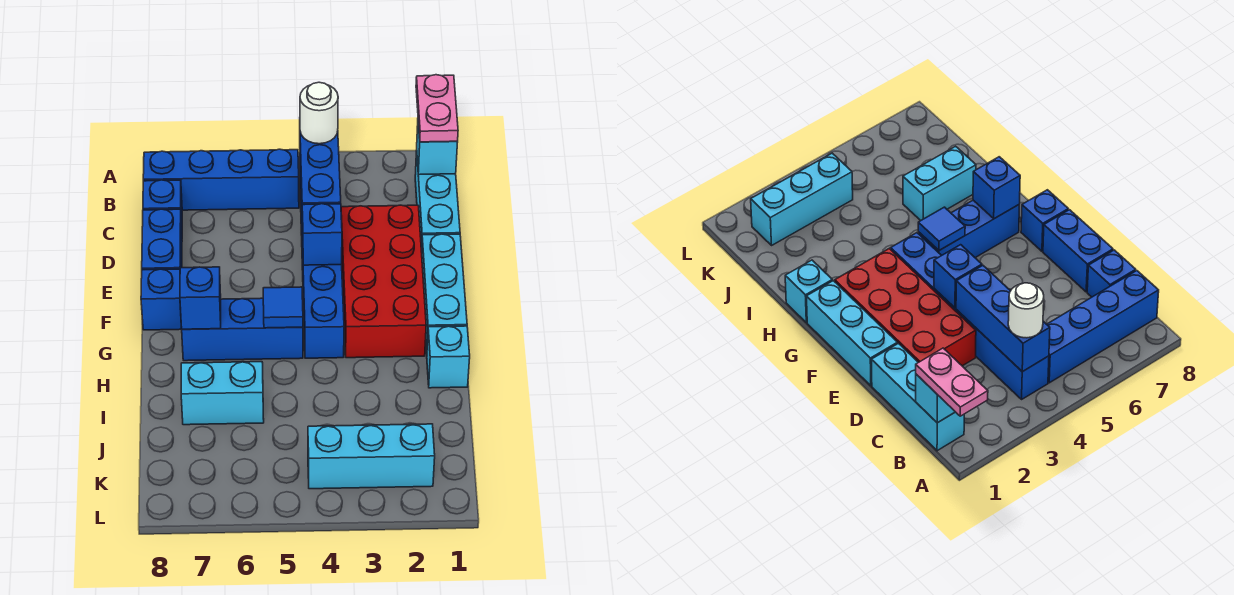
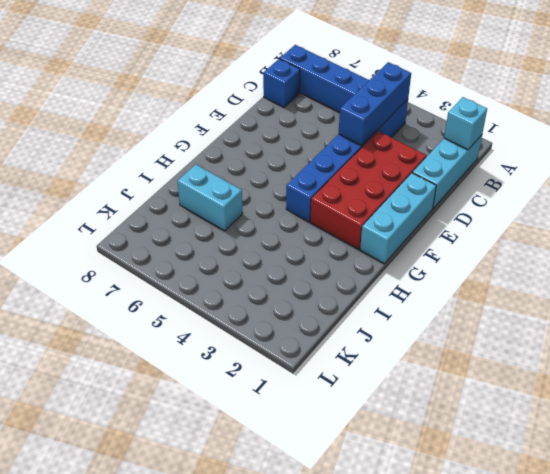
none -> blue 1x2 brick [142,209,182,270]
none -> blue 1x1 brick [141,269,182,330]
none -> blue 1x3 brick [182,298,303,361]

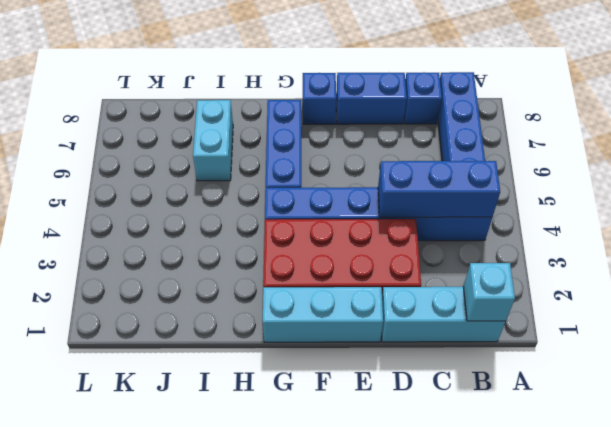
none -> cyan 1x1 brick [427,326,470,388]
none -> cyan 1x3 brick [308,424,435,489]
none -> blue 1x1 brick [302,204,342,265]

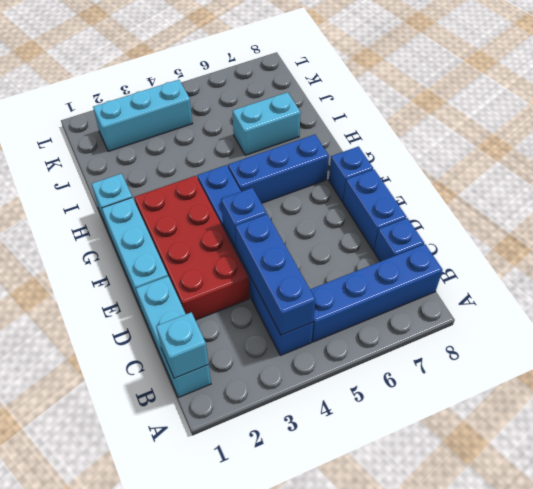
none -> blue 1x1 tile [263,287,303,328]
none -> blue 1x1 brick [180,267,221,329]
none -> pink 1x2 plate [416,75,458,142]

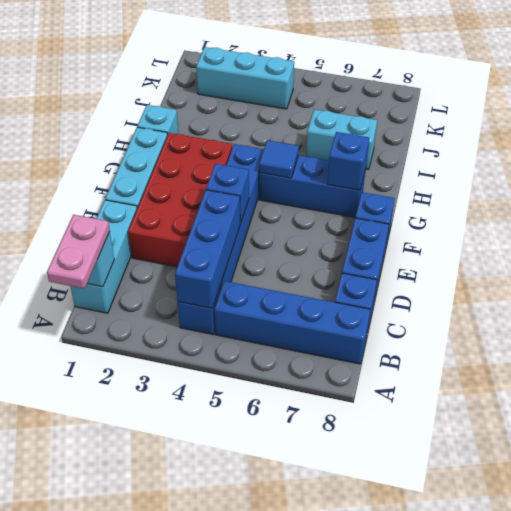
none -> white 1x1 round brick [300,82,338,144]

